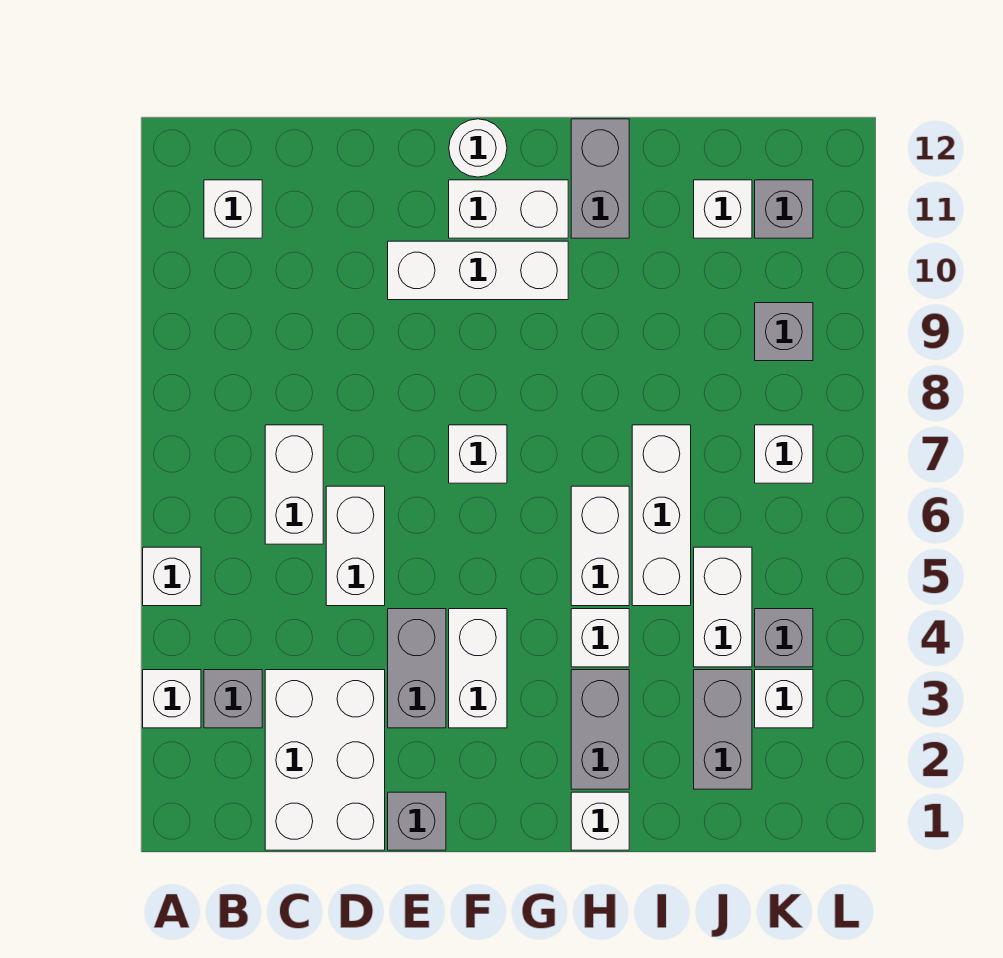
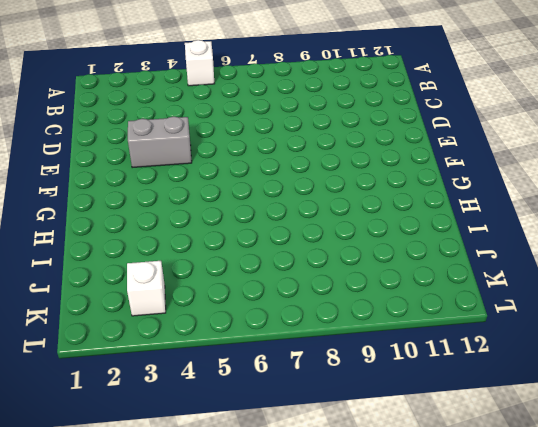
none -> white 1x1 brick [143,670,201,728]
none -> grey 1x1 brick [204,670,262,728]
none -> white 1x1 brick [204,180,262,238]

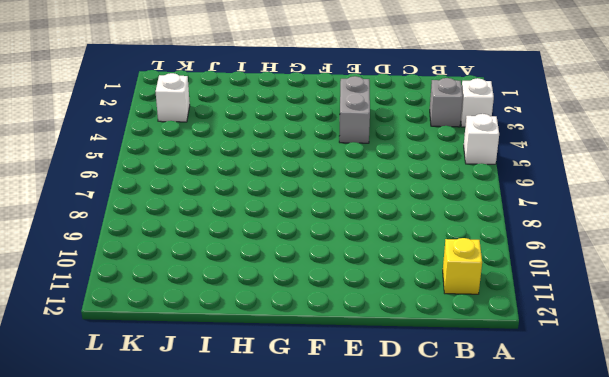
yellow 1x1 brick [443,238,482,294] -> white 1x1 brick [204,180,262,238]
none -> white 2x3 brick [265,670,385,850]
none -> white 1x2 brick [265,425,323,544]
none -> white 1x2 brick [326,486,385,606]

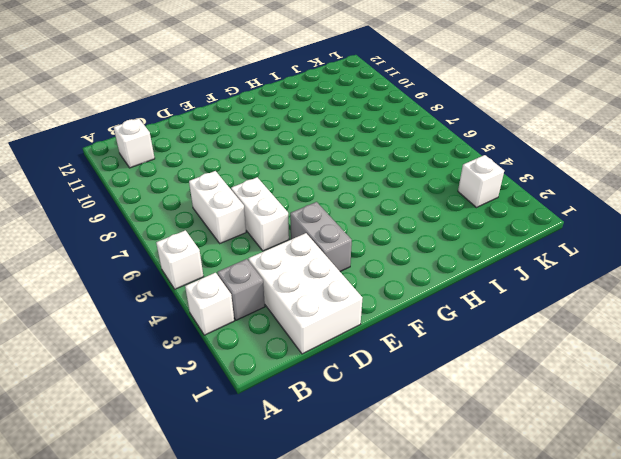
none -> grey 1x1 brick [388,792,446,850]
none -> white 1x3 brick [388,241,568,300]
none -> white 1x2 brick [449,609,507,728]

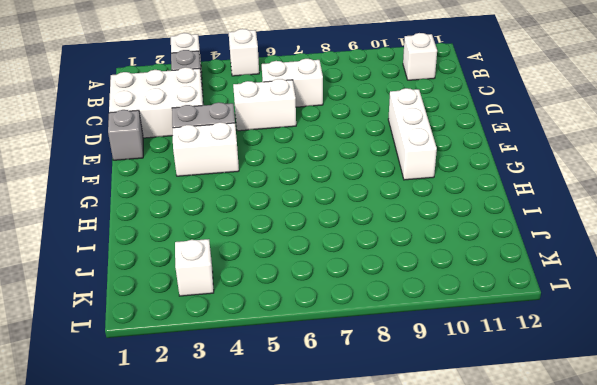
none -> white 1x1 brick [449,425,507,483]
none -> white 1x2 brick [449,180,568,238]
none -> white 1x1 round brick [449,119,507,177]

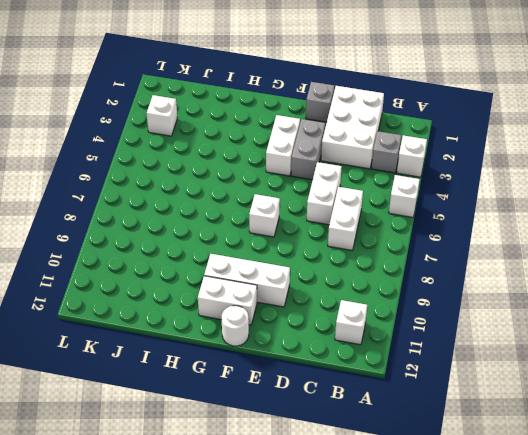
none -> white 1x1 brick [571,792,629,850]
none -> grey 1x2 brick [571,670,629,789]
none -> white 1x1 brick [571,609,629,667]

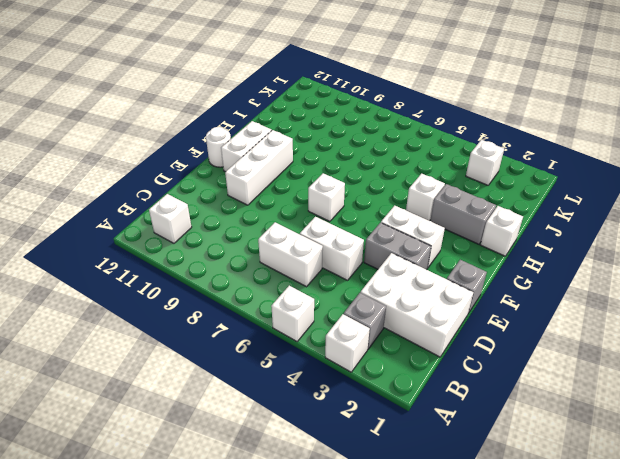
none -> white 1x2 brick [571,486,629,606]
none -> grey 1x2 brick [571,119,629,238]
none -> white 1x3 brick [632,425,691,606]

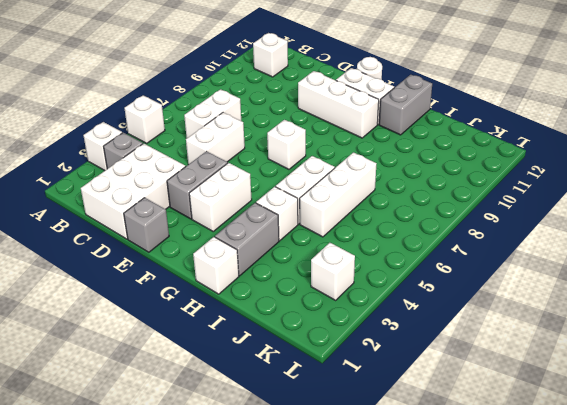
none -> grey 1x2 brick [694,670,752,789]
none -> white 1x2 brick [694,547,752,667]
none -> white 1x1 brick [694,180,752,238]

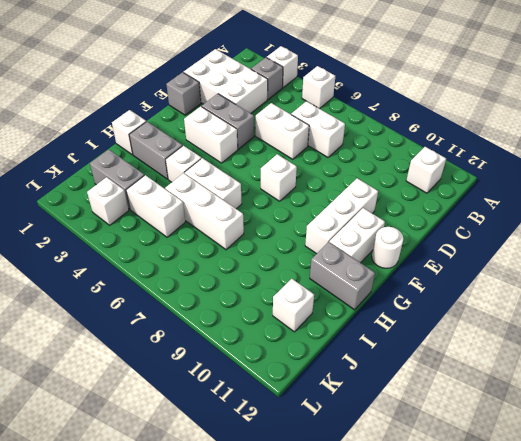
none -> grey 1x1 brick [755,609,813,667]
none -> white 1x1 brick [755,425,813,483]
none -> grey 1x1 brick [755,303,813,361]

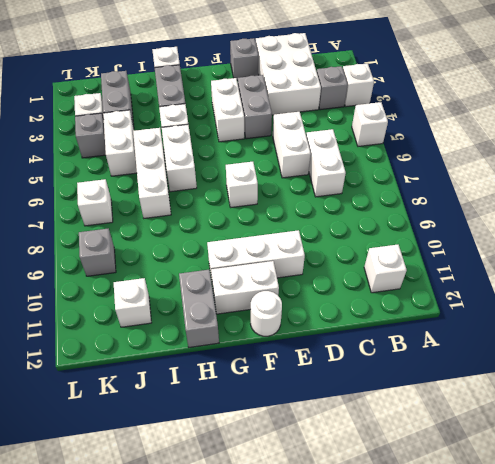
none -> grey 1x1 brick [755,180,813,238]

